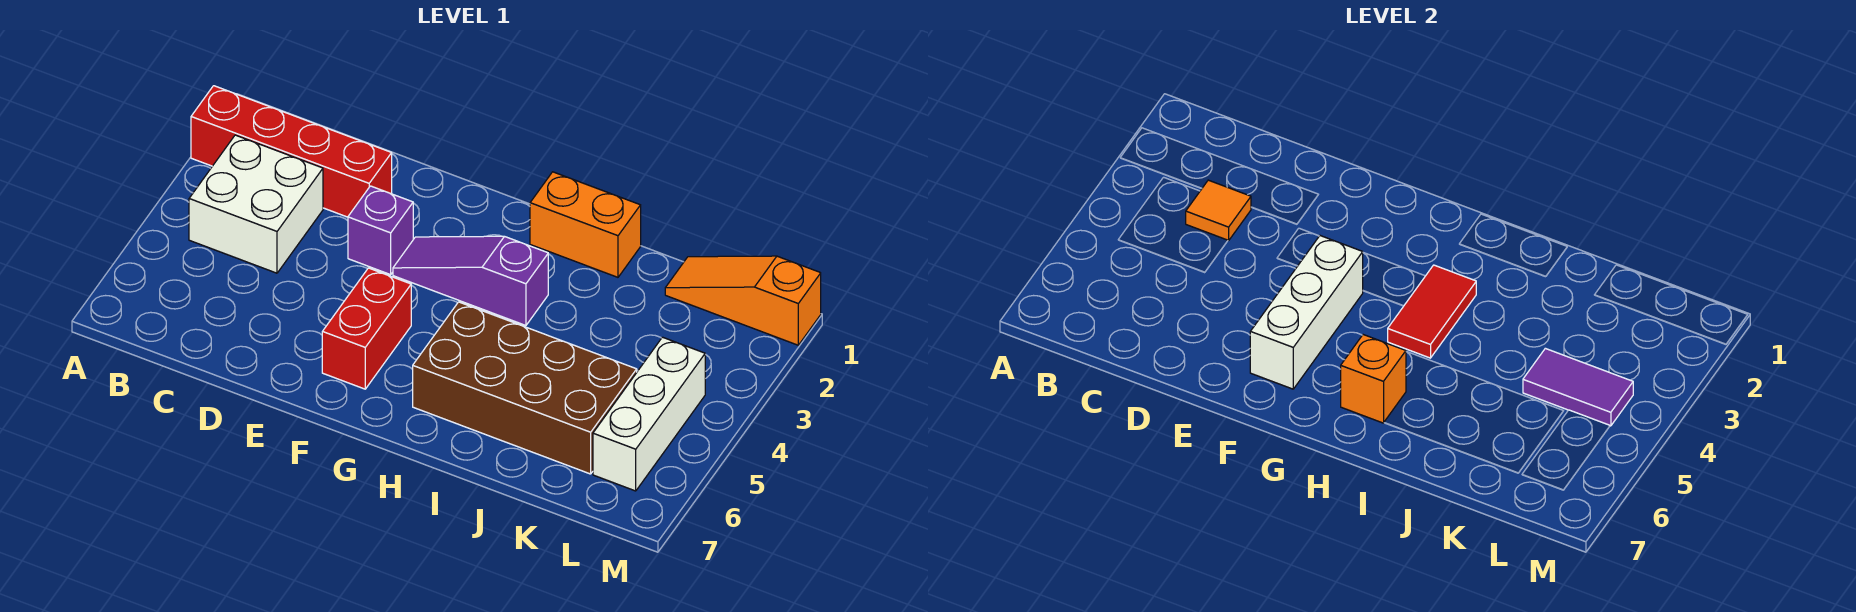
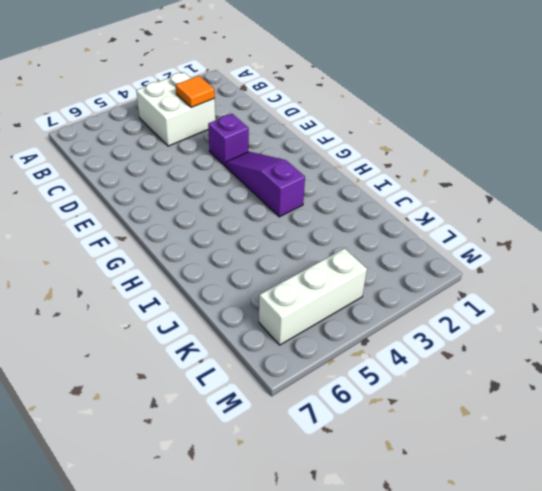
none -> red 1x4 brick [191,86,392,217]
none -> red 1x2 brick [322,268,411,389]
none -> orange 1x2 brick [530,172,641,277]

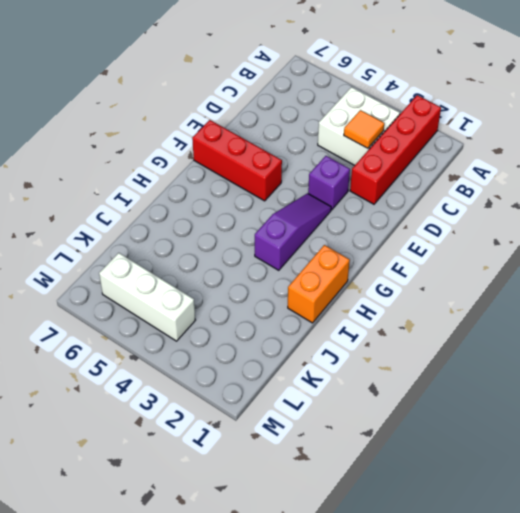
red 1x3 brick [192,120,282,201] -> red 1x2 brick [322,268,411,389]
none -> brown 2x4 brick [413,302,637,474]
none -> orange 1x3 slope [665,256,821,345]
none -> white 1x3 brick [1250,236,1363,389]

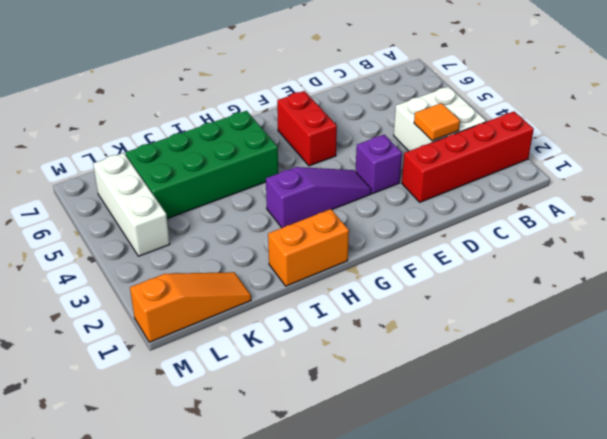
green 2x4 brick [125,111,278,218] -> brown 2x4 brick [413,302,637,474]
none -> white 1x3 brick [1250,236,1363,389]
none -> red 1x2 tile [1388,265,1476,358]
none -> orange 1x1 brick [1341,335,1406,423]

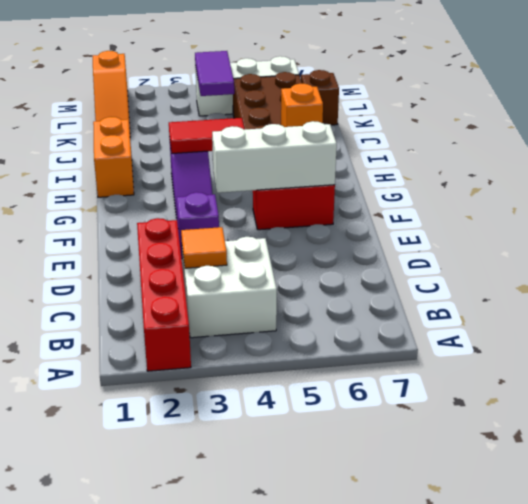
brown 1x1 brick [301,70,339,125] -> none

